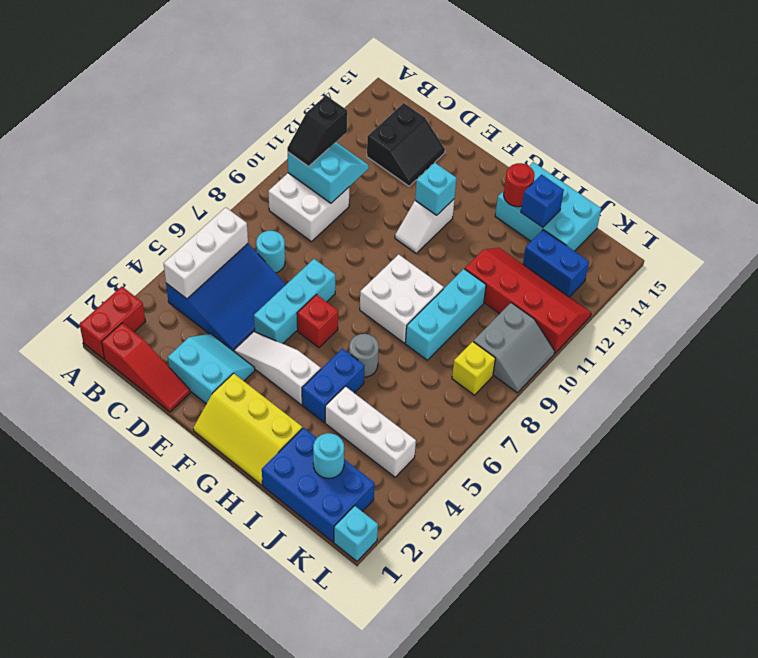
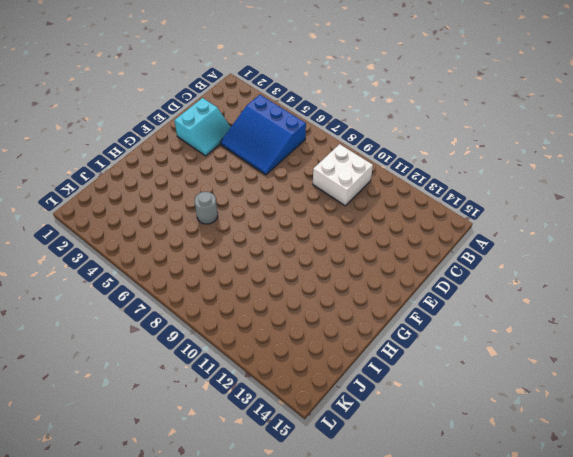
none -> red 1x2 brick [80,287,145,359]
none -> red 1x3 slope [101,323,190,412]
none -> cyan 1x1 round brick [256,231,285,273]
none -> black 2x2 slope [367,103,445,186]

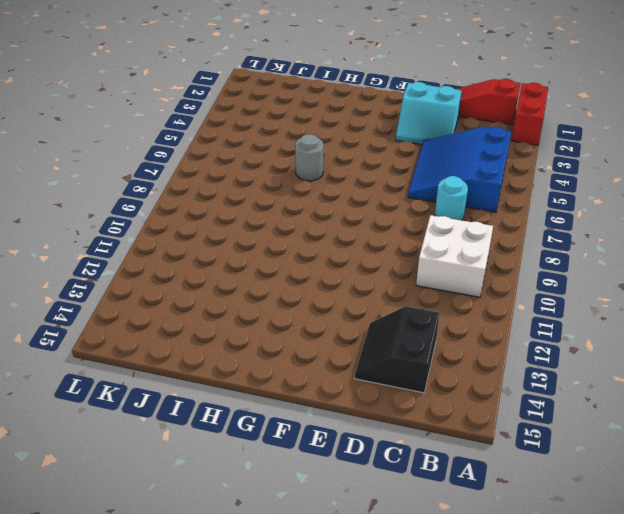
none -> white 1x3 slope [234,332,321,405]
none -> cyan 1x3 brick [254,259,335,344]
none -> yellow 2x3 slope [193,373,302,485]
none -> red 1x1 brick [297,295,338,348]

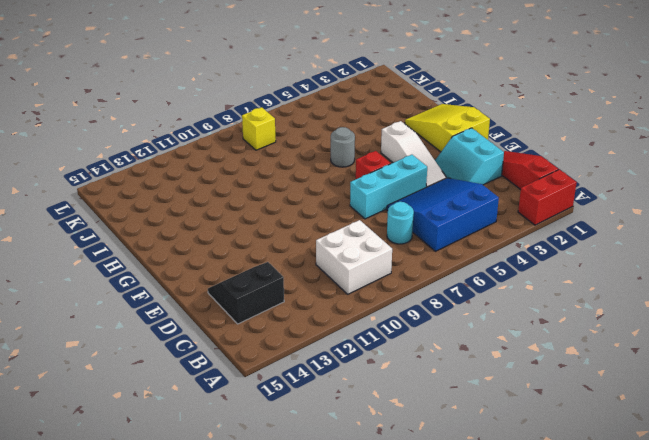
yellow 2x3 slope [405,104,490,152] -> yellow 2x3 slope turned to [193,373,302,485]
none -> white 1x2 slope [395,199,454,253]
none -> white 2x2 brick [360,254,444,343]
none -> blue 1x2 brick [302,349,365,422]
none -> cyan 2x3 brick [495,162,601,251]

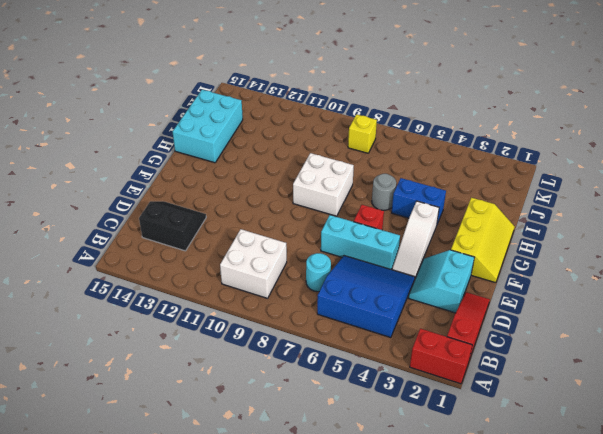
none -> white 1x2 slope [395,199,454,253]
none -> blue 2x3 brick [262,428,374,542]
none -> white 1x3 brick [325,386,416,477]
none -> cyan 1x3 brick [405,269,486,360]

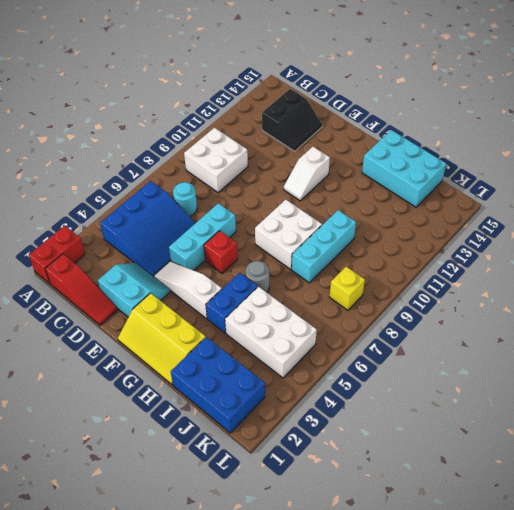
white 2x3 brick [225,287,317,378] -> white 1x3 brick [325,386,416,477]
none -> red 2x4 slope [465,248,591,353]
none -> blue 1x2 brick [523,230,589,297]
none -> grey 2x2 slope [473,303,555,393]
none -> cyan 1x1 brick [334,506,378,561]

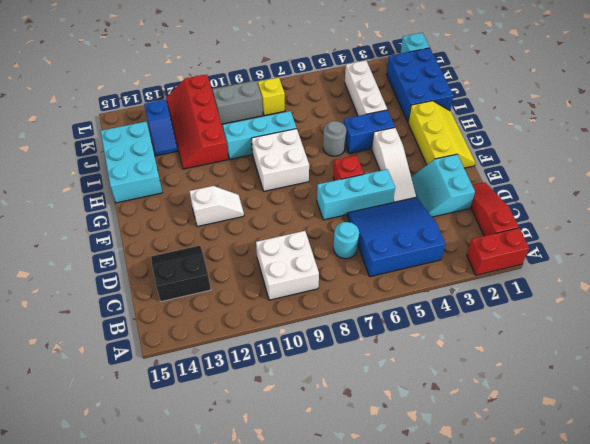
blue 1x2 slope [144,100,177,156] -> blue 1x2 brick [523,230,589,297]
none -> white 1x3 brick [163,207,248,299]
none -> cyan 2x2 slope [288,142,369,203]
none -> cyan 1x1 brick [415,163,457,215]
none -> red 1x1 round brick [504,163,535,207]

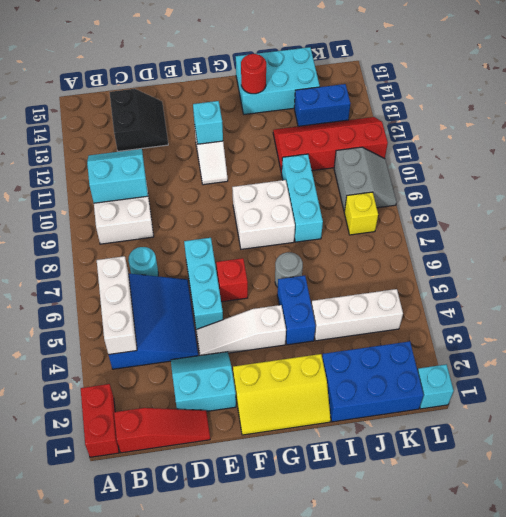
none -> blue 1x1 brick [521,175,564,227]
none -> cyan 1x1 round brick [313,433,344,478]
none -> black 1x2 slope [287,96,347,167]

